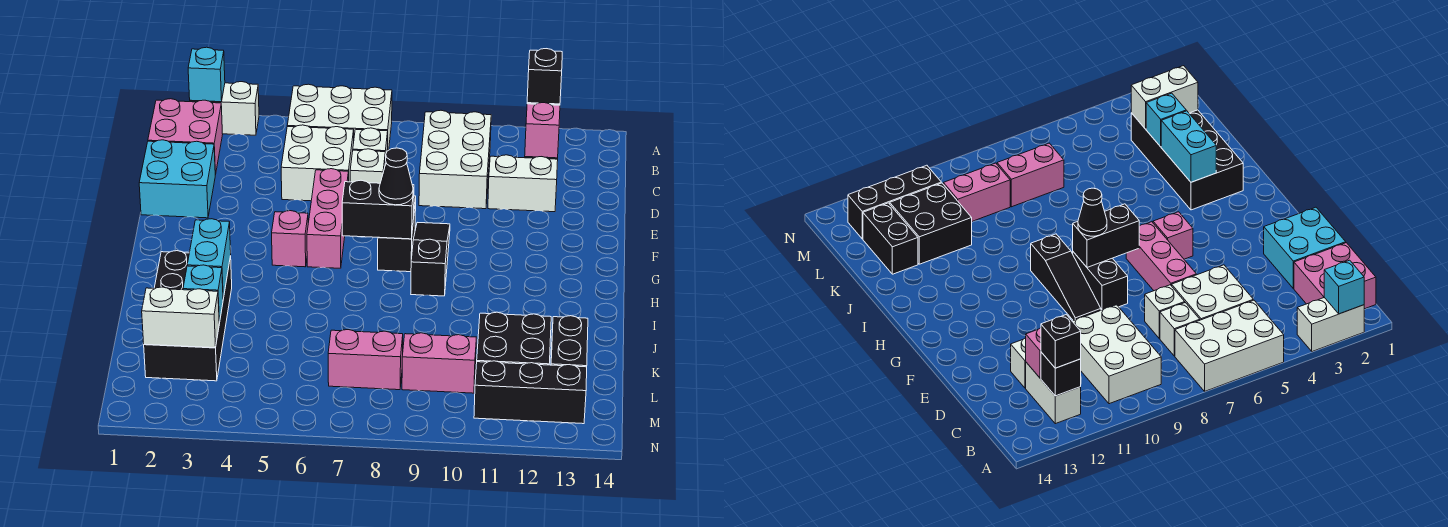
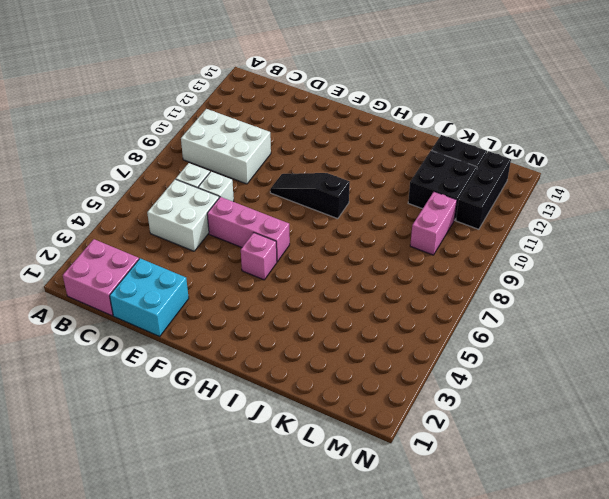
none -> white 1x2 brick [190,82,259,135]
none -> white 2x3 brick [287,84,392,151]
none -> white 1x2 brick [1026,362,1081,424]

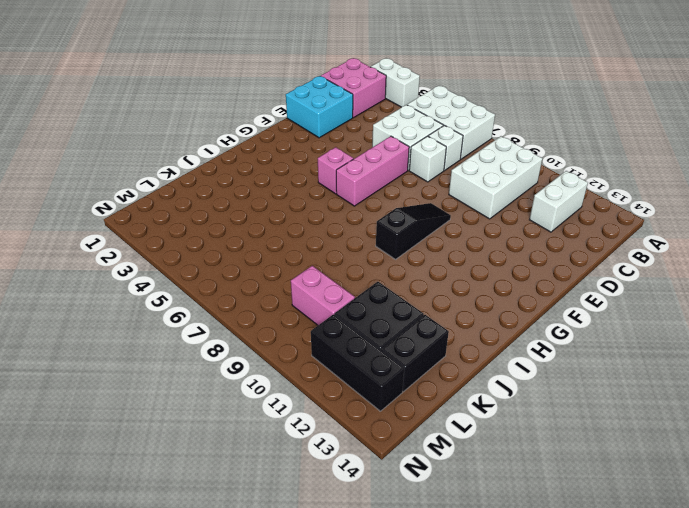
none -> white 1x2 brick [488,155,558,212]
none -> black 1x2 brick [378,196,416,272]
none -> black 2x4 brick [144,251,232,381]

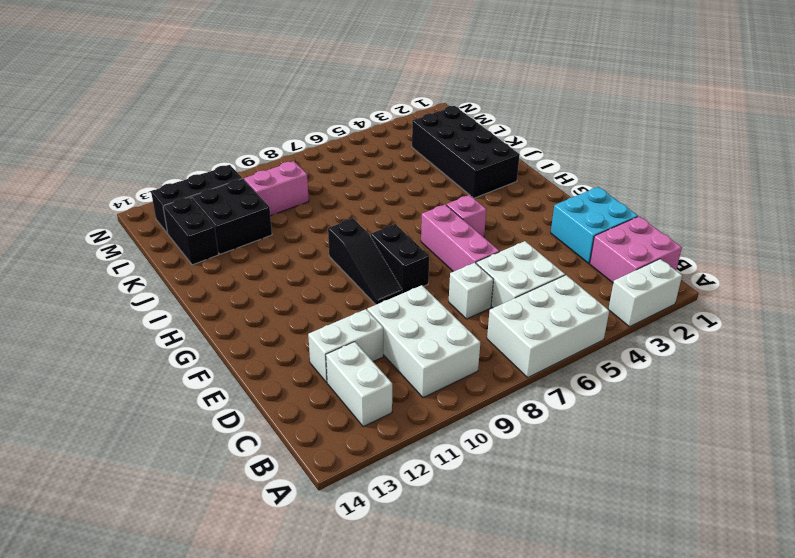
none -> white 1x1 brick [353,128,388,164]
none -> pink 1x2 brick [328,330,403,390]
none -> cyan 1x1 brick [188,47,225,102]

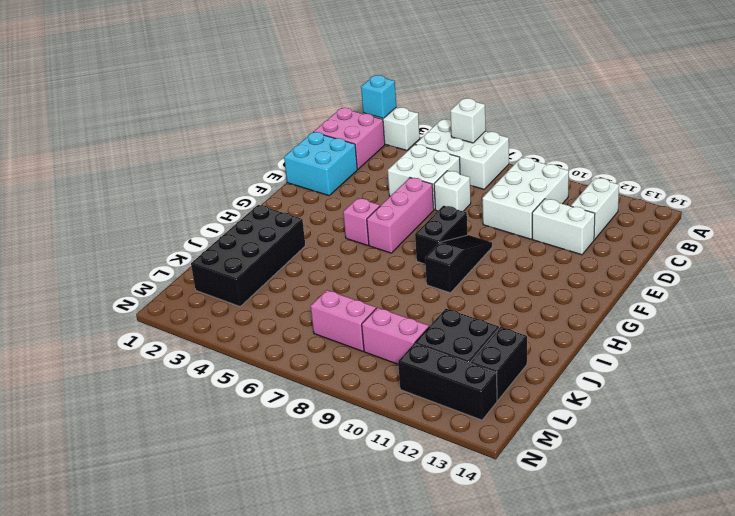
white 1x1 brick [450,98,486,143] -> white 1x1 brick moved to [353,128,388,164]
none -> black 1x1 brick [1041,352,1081,396]
none -> pink 1x1 brick [525,103,560,158]
none -> black 1x2 brick [342,180,414,239]

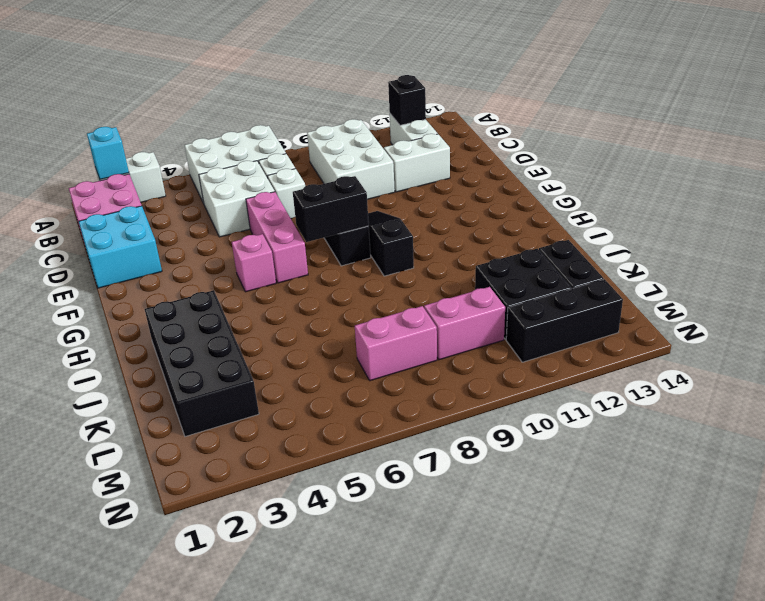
none -> pink 1x1 brick [525,103,560,158]
none -> cyan 1x2 brick [187,219,231,298]
none -> cyan 1x1 brick [183,265,223,323]

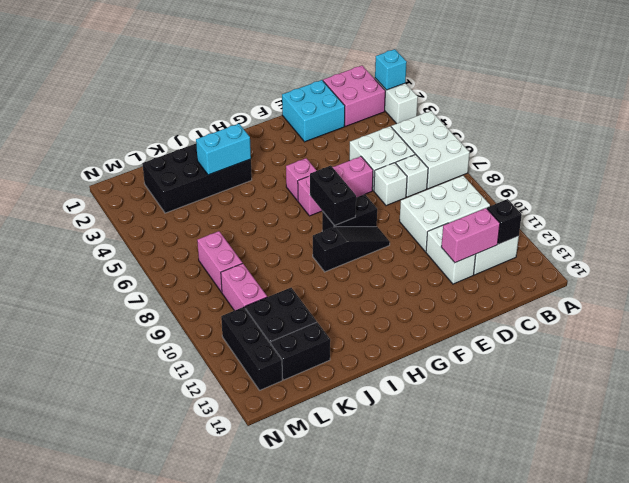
pink 1x2 brick [441,208,500,263] -> pink 1x1 brick [525,103,560,158]
none -> cyan 1x1 brick [183,265,223,323]
none -> white 1x2 brick [142,287,219,348]
none -> black 1x1 brick [527,49,562,104]

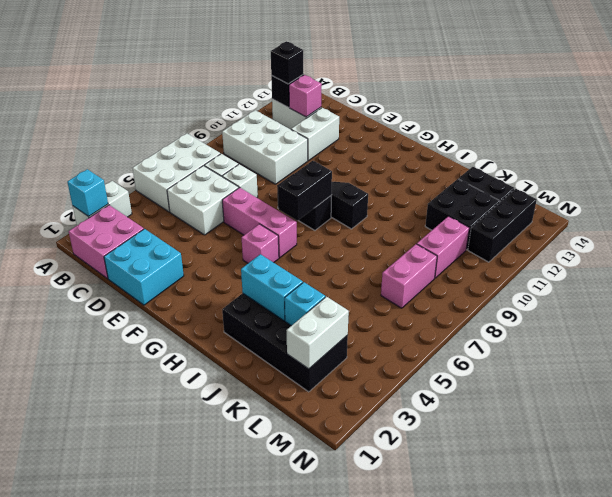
none -> black 1x1 cone [379,148,413,205]

